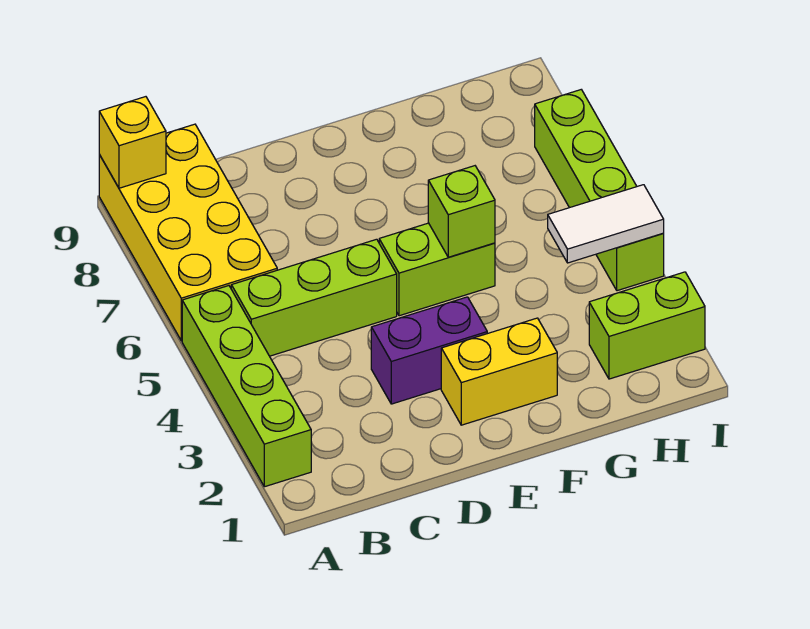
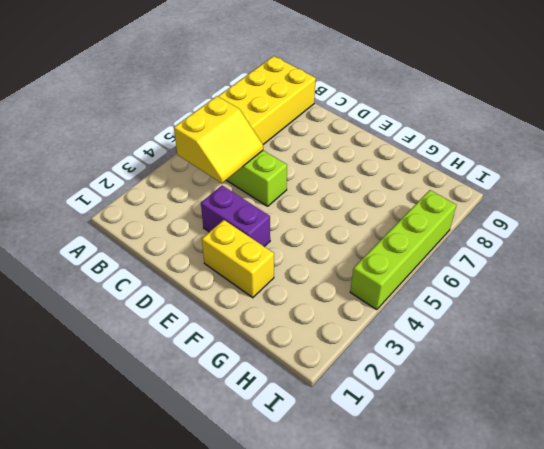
yellow 2x2 slope [174,96,263,183] -> none
none -> lime 1x4 brick [182,286,311,487]
none -> lime 1x2 brick [379,223,495,316]

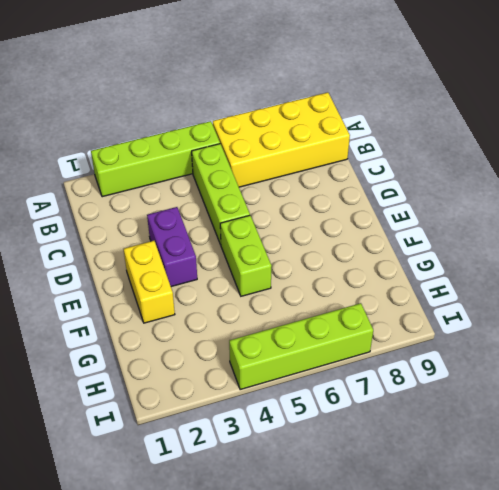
none -> lime 1x2 brick [589,272,705,379]
none -> yellow 1x1 brick [99,97,166,188]

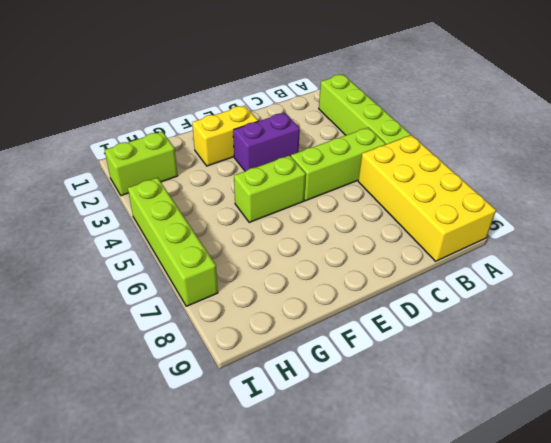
none -> yellow 1x1 brick [99,97,166,188]
none -> lime 1x1 brick [428,166,495,257]

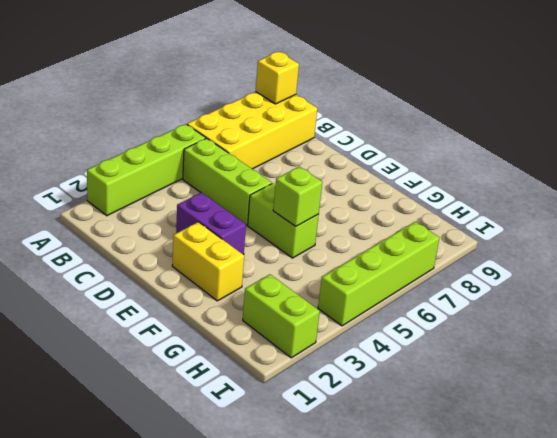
none -> white 1x2 tile [548,185,664,263]

